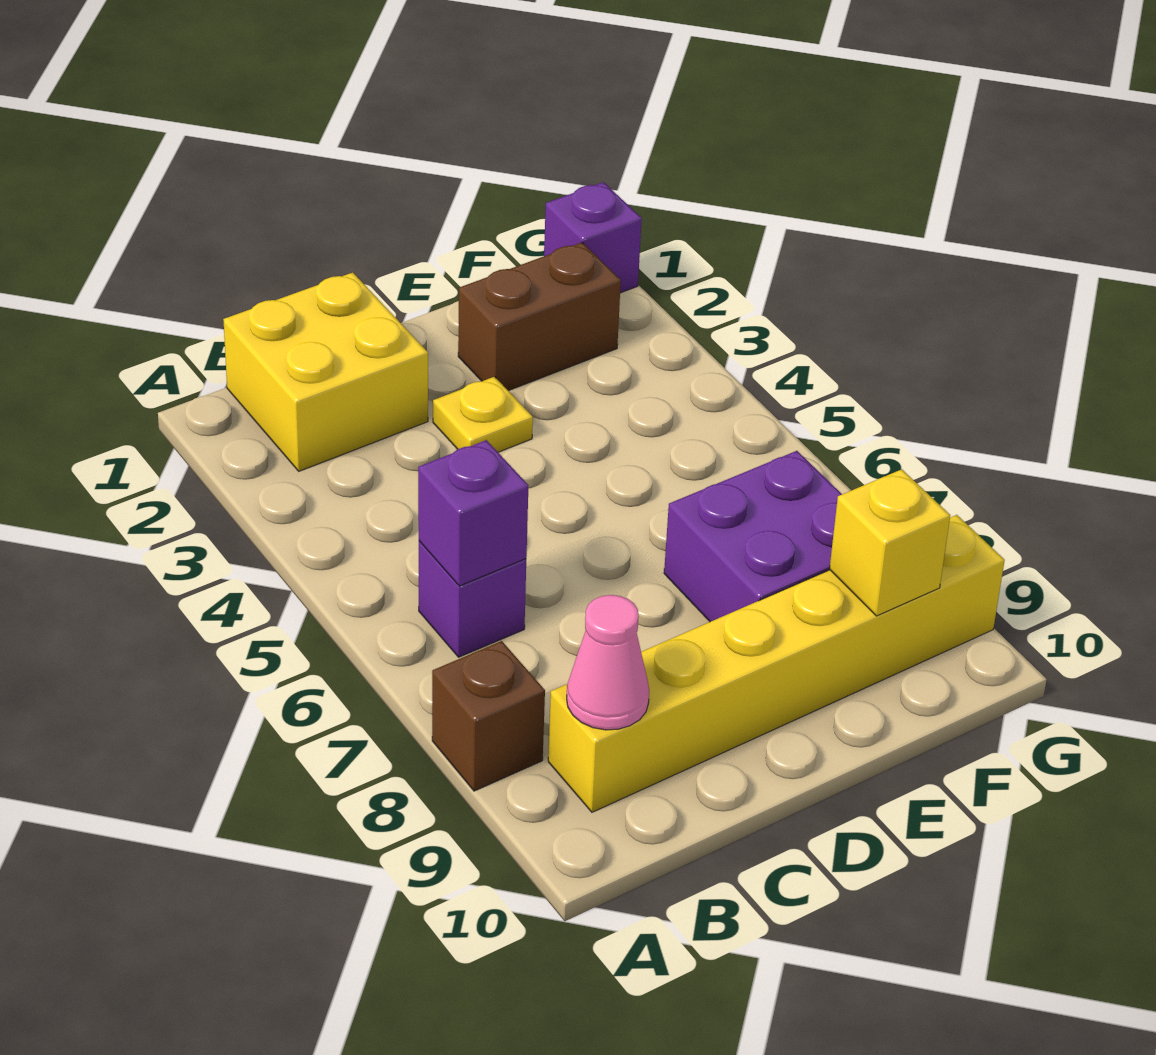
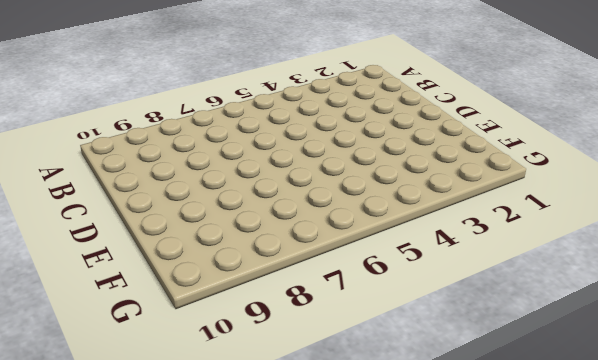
none -> brown 1x1 brick [432,641,545,791]
none -> yellow 2x2 brick [223,272,428,471]

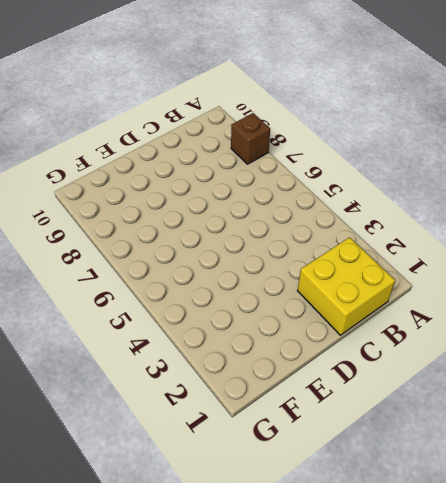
none -> purple 1x1 brick [419,541,526,657]
none -> yellow 1x6 brick [548,515,1005,812]

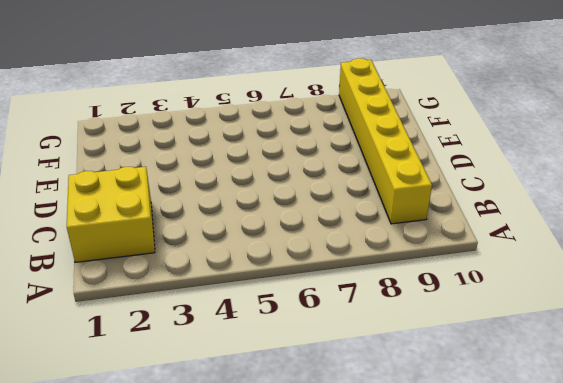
none -> brown 1x1 brick [432,641,545,791]
none -> purple 1x1 brick [419,541,526,657]

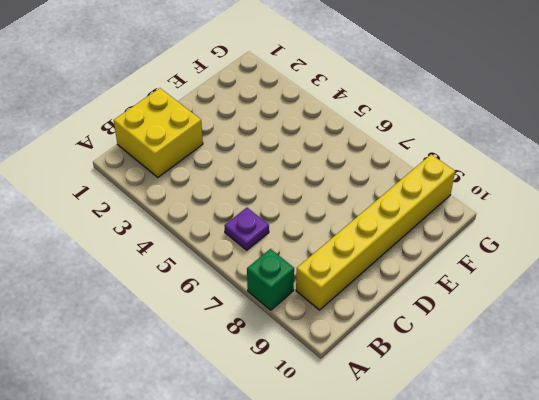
green 1x1 brick [247,249,294,310] -> brown 1x1 brick [432,641,545,791]
purple 1x1 plate [224,208,269,250] -> purple 1x1 brick [419,541,526,657]
none -> yellow 1x1 plate [433,377,533,452]
none -> brown 1x2 brick [458,243,621,391]

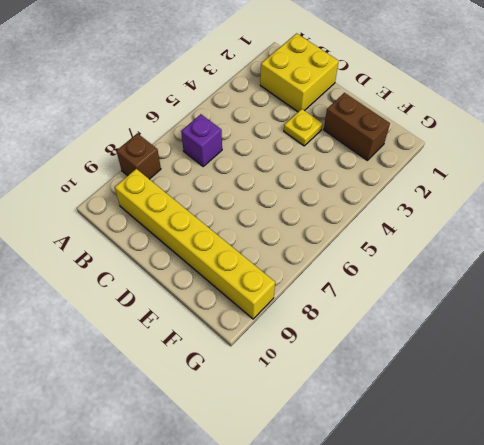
none -> purple 2x2 brick [664,451,842,622]
none -> purple 1x1 brick [544,182,642,293]

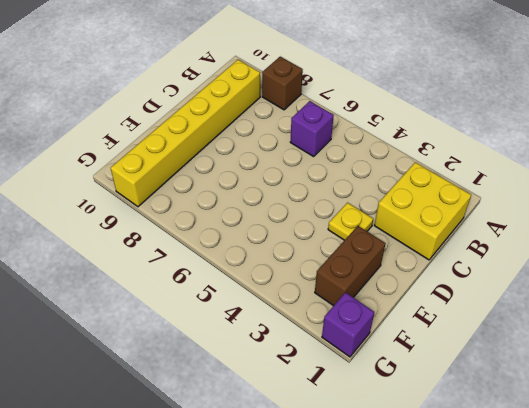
none -> purple 2x2 brick [664,451,842,622]
none -> purple 1x1 brick [418,440,528,586]

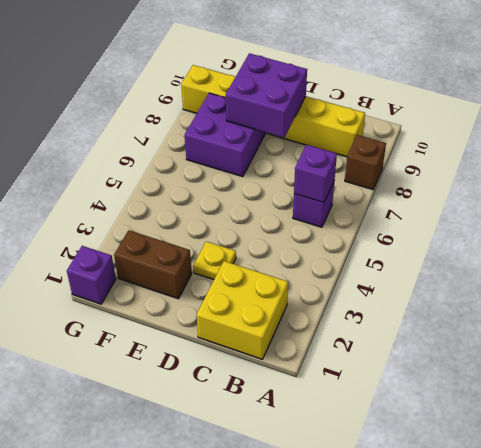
purple 2x2 brick [226,53,307,138] -> none
none -> pink 1x1 cone [567,595,649,730]
none -> yellow 1x1 brick [830,469,950,616]

